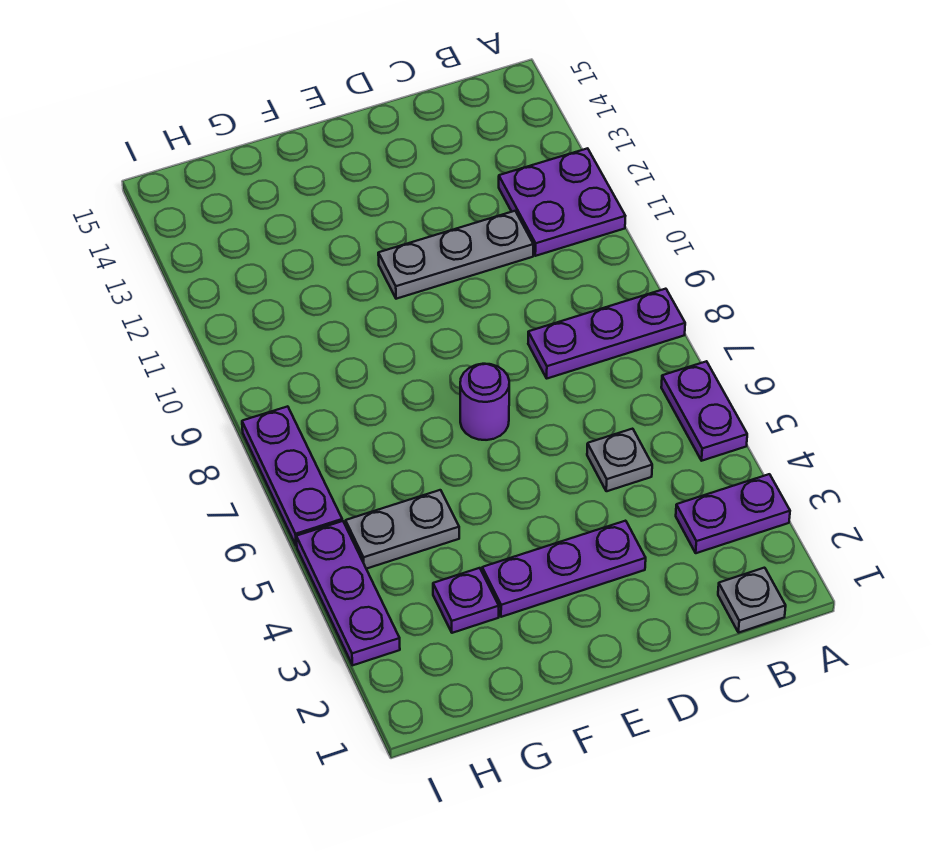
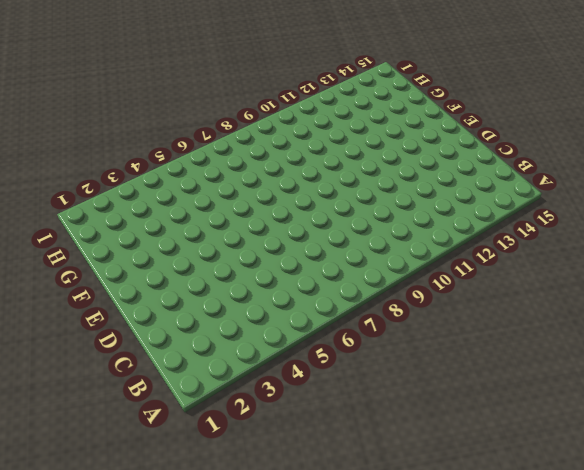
none -> purple 1x2 plate [676,474,790,553]
none -> purple 1x2 plate [661,361,747,461]
none -> purple 1x3 plate [528,289,685,378]

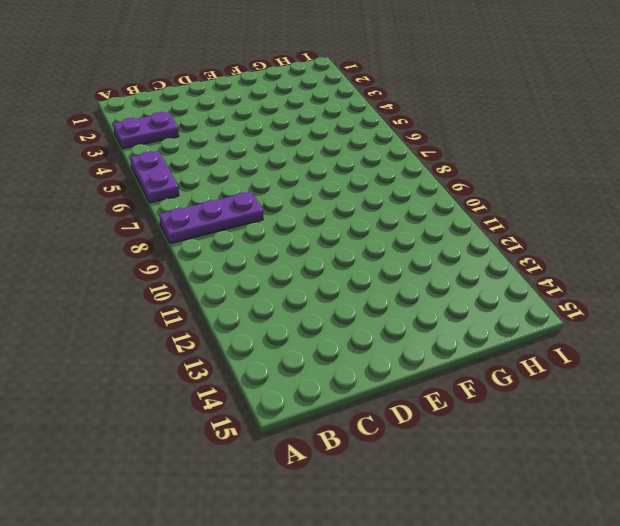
none -> purple 2x2 plate [499,148,625,256]
none -> grey 1x1 plate [718,568,786,633]
none -> grey 1x1 plate [587,429,652,491]

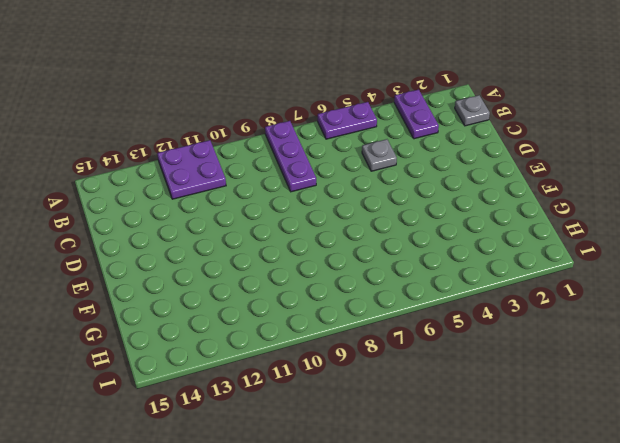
none -> grey 1x3 plate [378,211,533,299]
none -> purple 1x3 plate [482,521,646,617]
none -> purple 1x1 round brick [460,364,509,440]

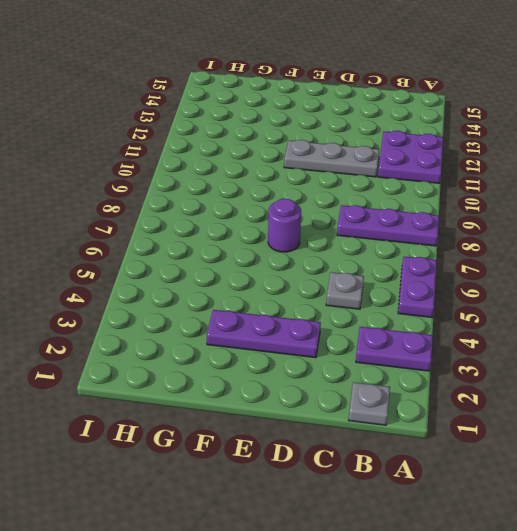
none -> purple 1x1 plate [433,568,499,633]
none -> grey 1x2 plate [346,490,459,569]
none -> purple 1x3 plate [296,521,400,665]

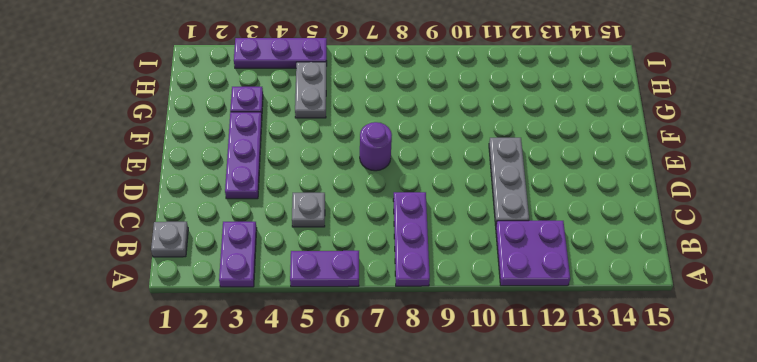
none -> purple 1x3 plate [242,406,342,546]

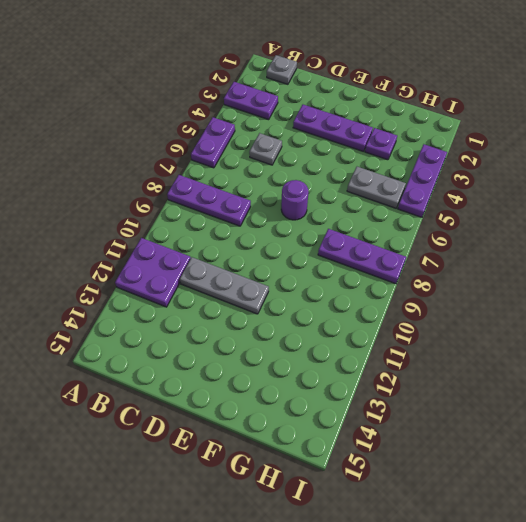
purple 1x3 plate [318,229,406,284] -> purple 1x3 plate turned to [242,406,342,546]

